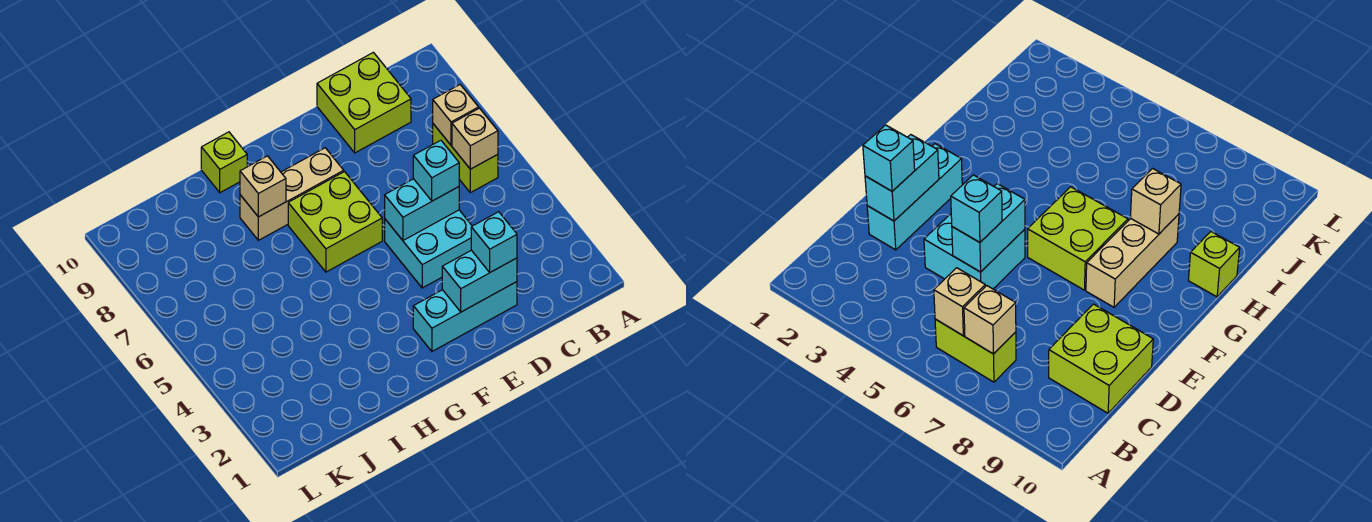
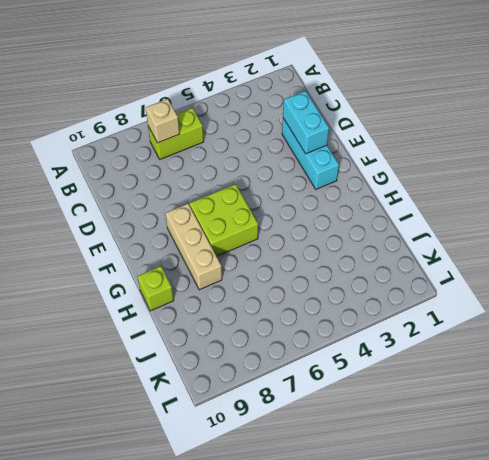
none -> lime 2x2 brick [317,52,411,153]
none -> cyan 2x2 brick [385,210,472,288]
none -> tan 1x1 brick [452,108,498,169]

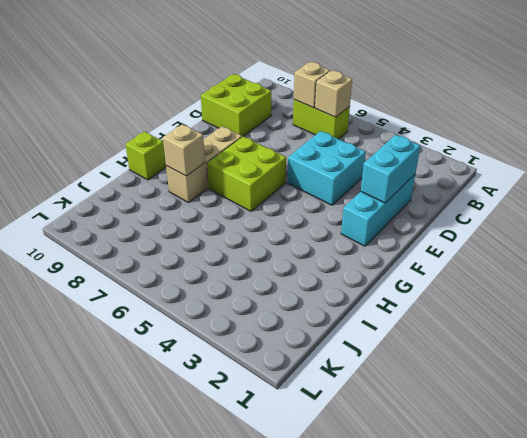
none -> cyan 1x2 brick [385,179,459,240]
none -> cyan 1x1 brick [471,212,517,272]
none -> cyan 1x1 brick [413,140,459,201]

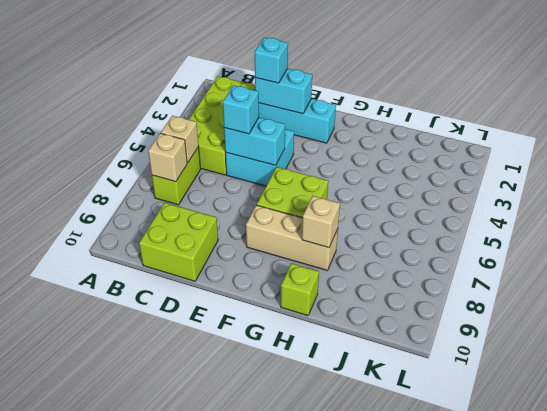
lime 2x4 brick [189,76,255,175] -> none

